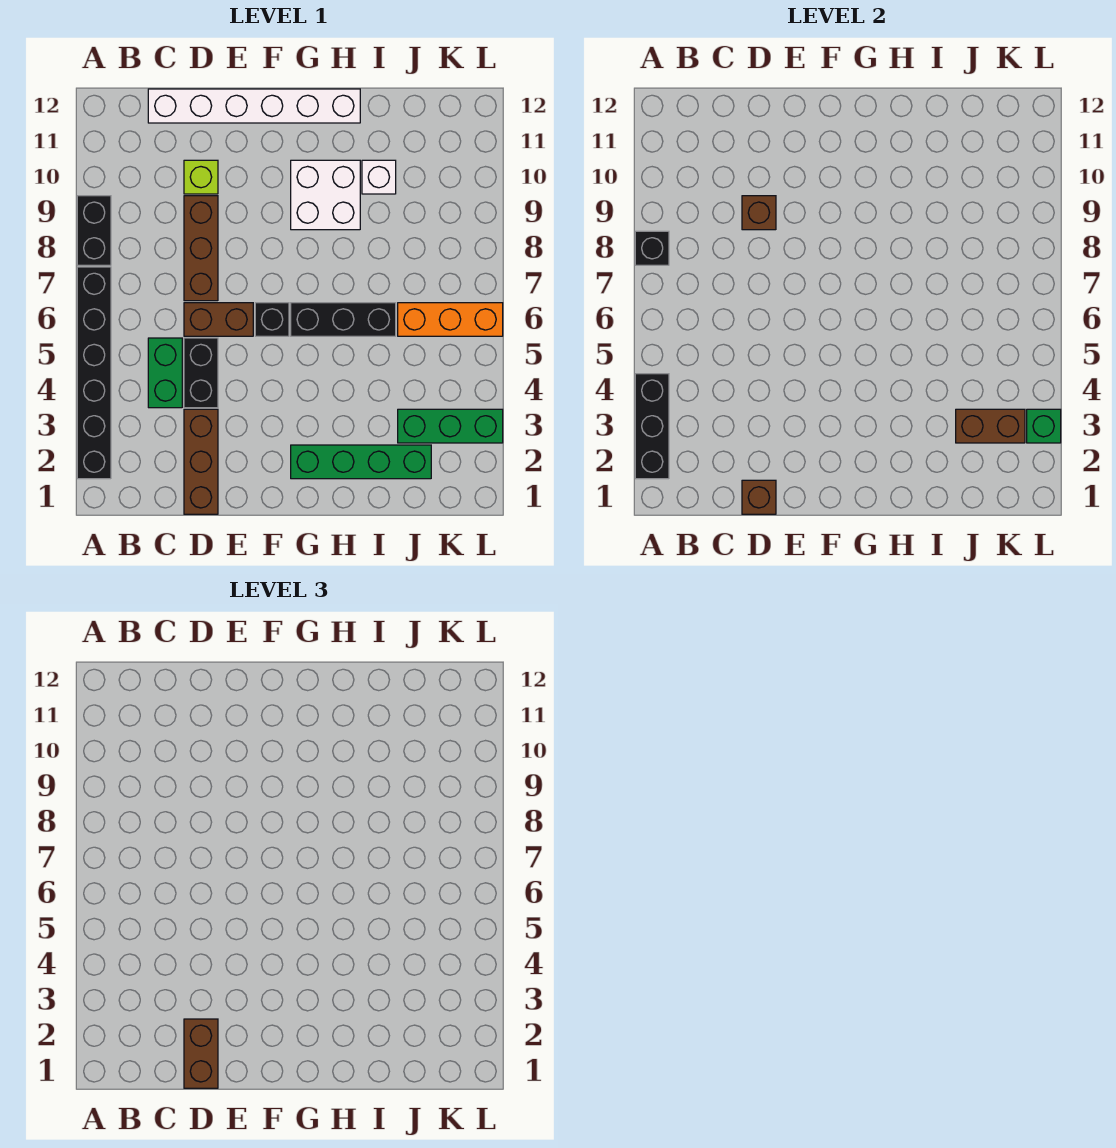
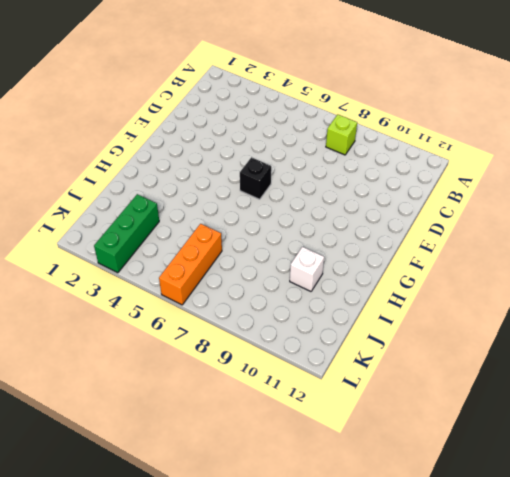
lime 1x1 brick [326,115,357,155] -> lime 1x1 brick moved to [184,160,218,194]
none -> black 1x6 brick [77,267,111,479]
none -> black 1x2 brick [77,196,111,265]
none -> green 1x2 brick [148,338,182,408]

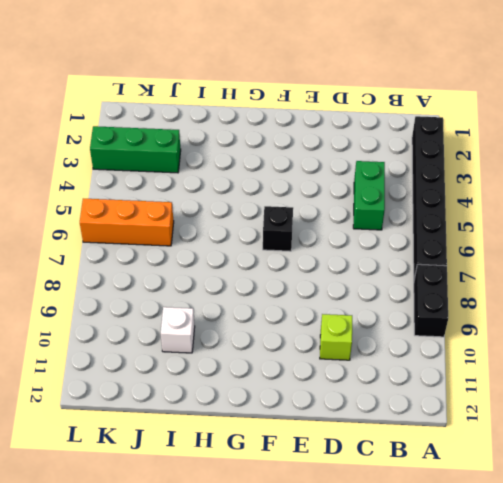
none -> white 1x6 brick [148,89,360,123]
none -> brown 1x3 brick [184,409,218,514]
none -> black 1x2 brick [184,338,218,408]

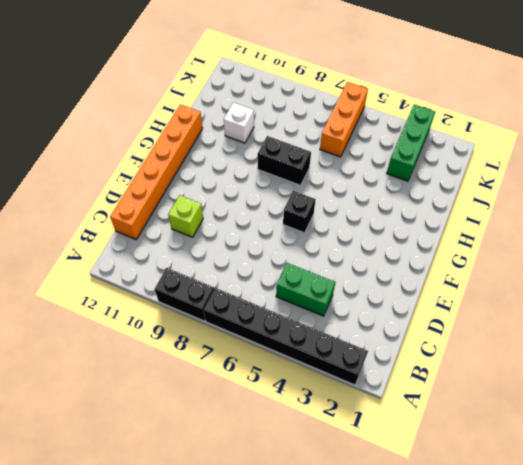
orange 1x6 brick [110,105,203,239] -> white 1x6 brick [148,89,360,123]
black 1x2 brick [258,136,311,185] -> black 1x2 brick moved to [184,338,218,408]
none -> brown 1x3 brick [184,409,218,514]
none -> brown 1x2 brick [184,303,253,336]
none -> brown 1x3 brick [184,196,218,301]

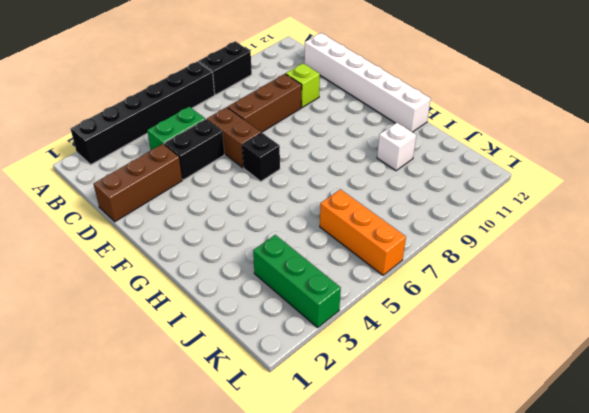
none -> green 1x4 brick [291,445,431,479]
none -> black 1x3 brick [291,303,396,336]
none -> white 2x2 brick [291,160,360,230]

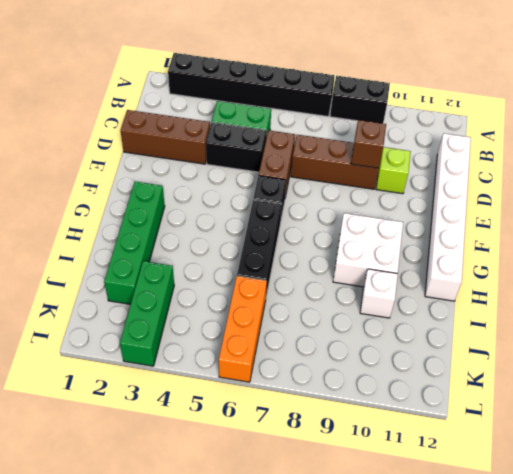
none -> black 1x3 brick [635,374,669,479]
none -> black 1x1 brick [635,231,669,265]
none -> brown 1x1 brick [742,480,776,514]

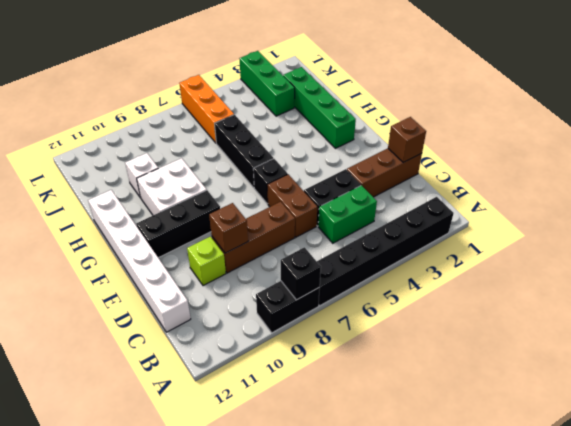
black 1x3 brick [136,190,220,258] -> black 1x3 brick moved to [635,374,669,479]
none -> brown 1x2 brick [956,409,1025,443]
none -> green 1x1 brick [1027,409,1061,443]
none -> brown 1x2 brick [184,1019,218,1088]

